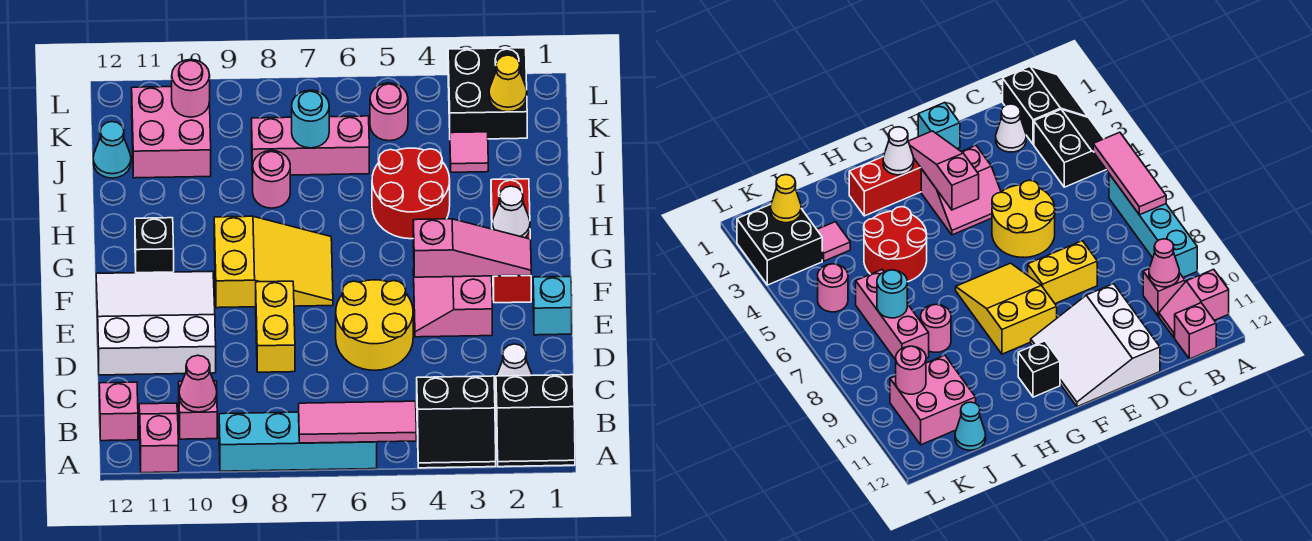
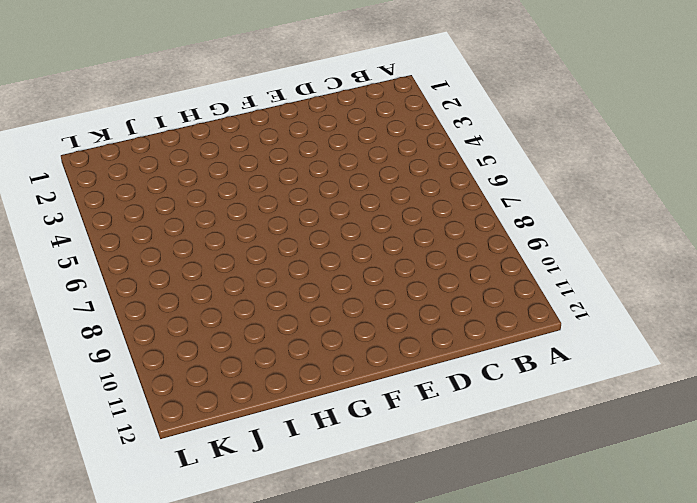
none -> black 2x2 slope [496,375,575,467]
none -> black 2x2 slope [417,376,496,468]
none -> cyan 1x4 brick [219,412,377,471]
none -> pink 1x2 slope [139,403,178,473]

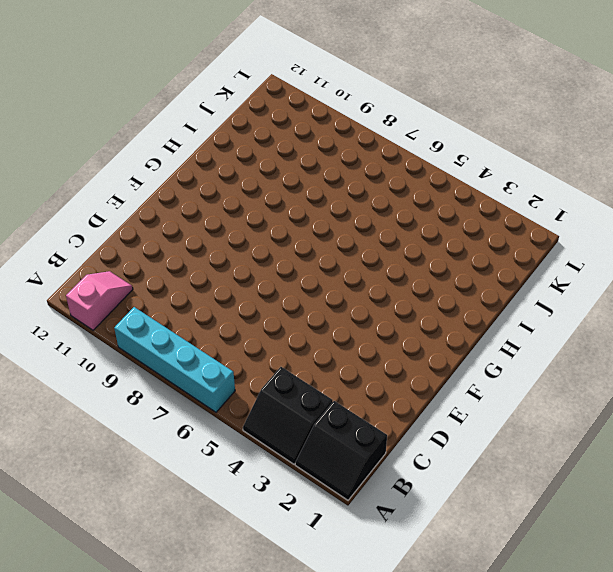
none -> pink 1x1 brick [179,381,217,439]
none -> pink 1x1 brick [99,382,138,441]
none -> white 1x1 cone [497,344,532,376]
none -> yellow 2x2 round brick [336,280,413,370]

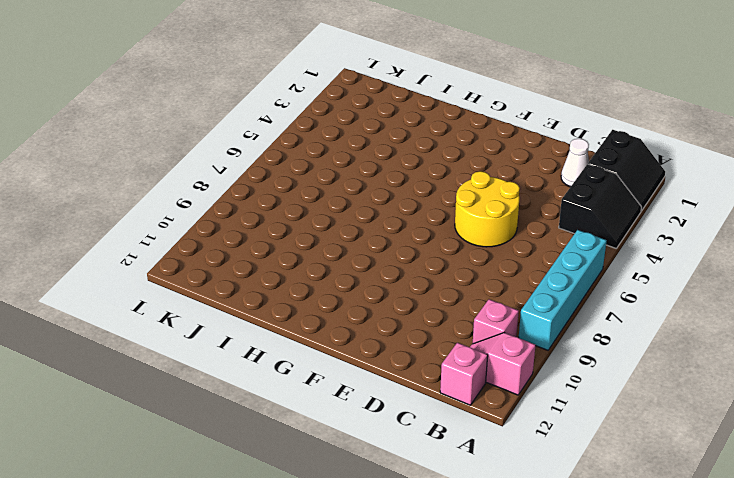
none -> yellow 1x2 brick [256,281,295,372]
none -> white 3x3 slope [96,271,216,375]
none -> cyan 1x1 brick [533,276,572,335]
none -> pink 2x2 slope [413,268,492,337]

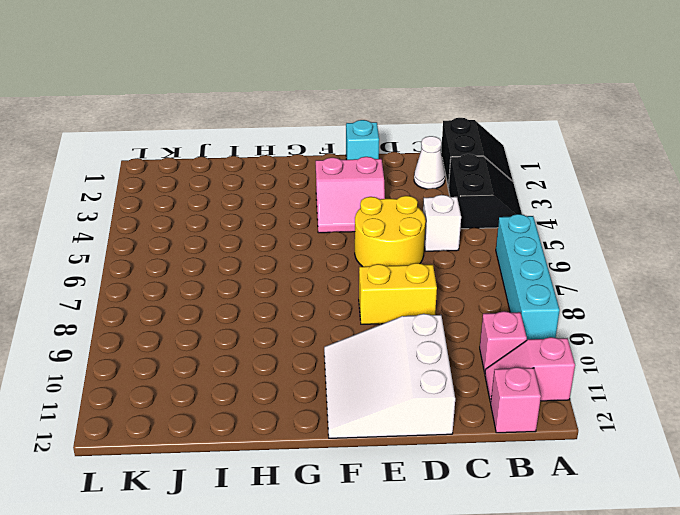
white 1x1 brick [423,195,461,251] -> none
none -> red 1x3 brick [491,179,531,303]
none -> yellow 2x3 slope [214,216,333,308]
none -> black 1x1 brick [135,218,174,273]
none -> red 2x2 round brick [372,148,450,239]

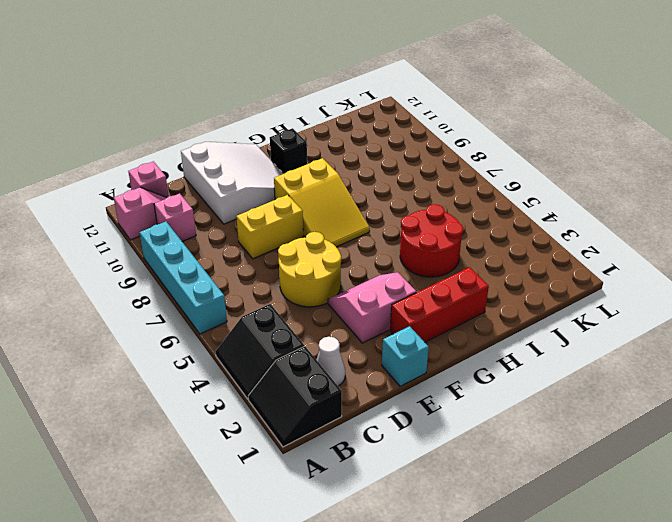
none -> pink 1x1 round brick [253,151,290,208]
none -> pink 1x1 tile [450,132,488,172]
none -> pink 1x3 brick [252,116,369,175]
none -> pink 2x2 brick [132,87,211,178]

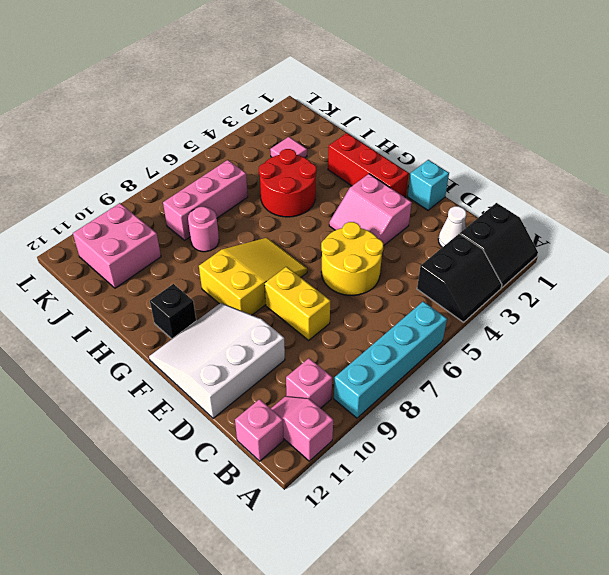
none -> cyan 1x1 cone [93,122,131,178]
none -> black 2x2 brick [448,48,527,139]
none -> pink 1x1 round brick [370,83,408,141]
none -> pink 1x3 tile [299,401,416,443]

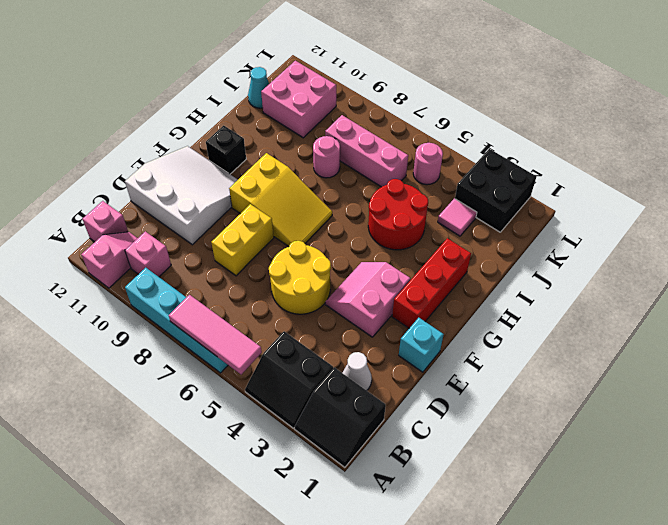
none -> pink 1x1 cone [179,355,217,412]
none -> pink 1x3 slope [413,219,531,277]
none -> white 1x1 cone [492,186,530,238]
none -> cyan 1x1 round brick [292,90,329,148]

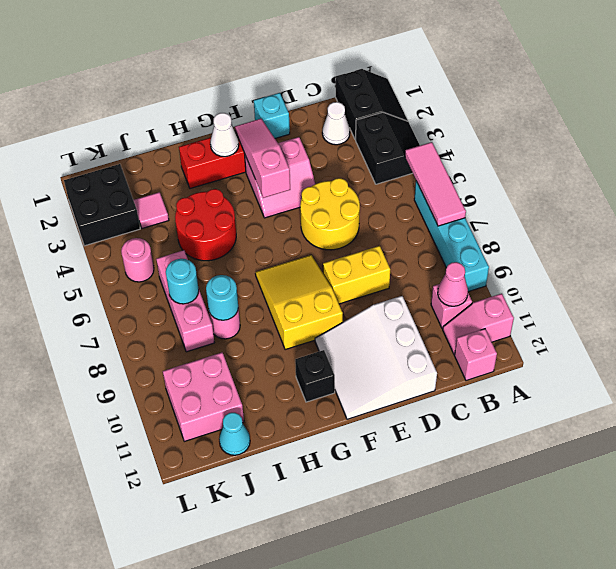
cyan 1x1 round brick [206,275,238,320] -> none
none -> yellow 1x1 cone [489,55,527,112]
none -> pink 1x1 round brick [172,60,210,117]

